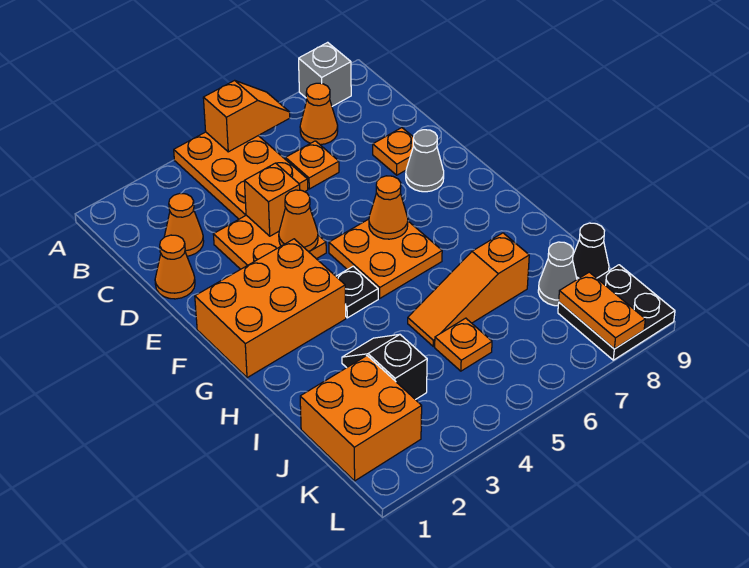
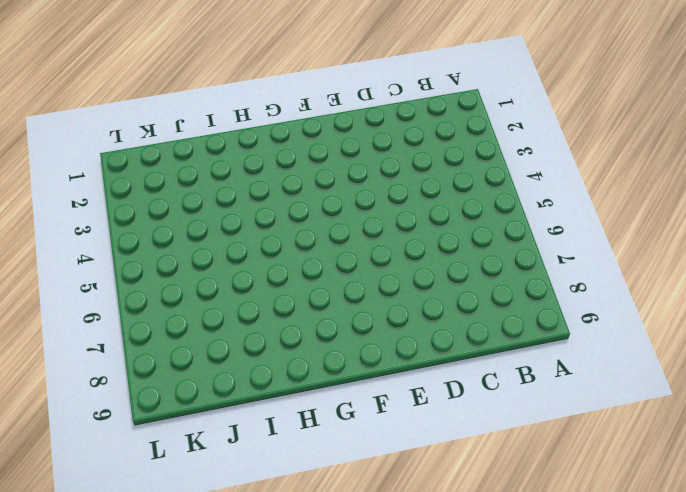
none -> orange 2x3 plate [174,132,308,219]
none -> grey 1x1 brick [299,42,351,106]
none -> orange 1x1 cone [300,83,338,145]

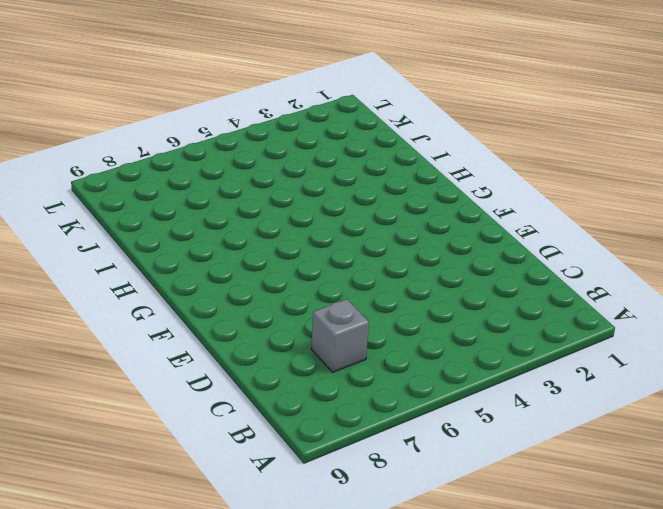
grey 1x1 brick [311,299,369,372] -> grey 1x1 brick moved to [299,42,351,106]
none -> orange 2x3 plate [174,132,308,219]
none -> orange 1x1 cone [300,83,338,145]
none -> orange 1x1 cone [164,194,204,256]

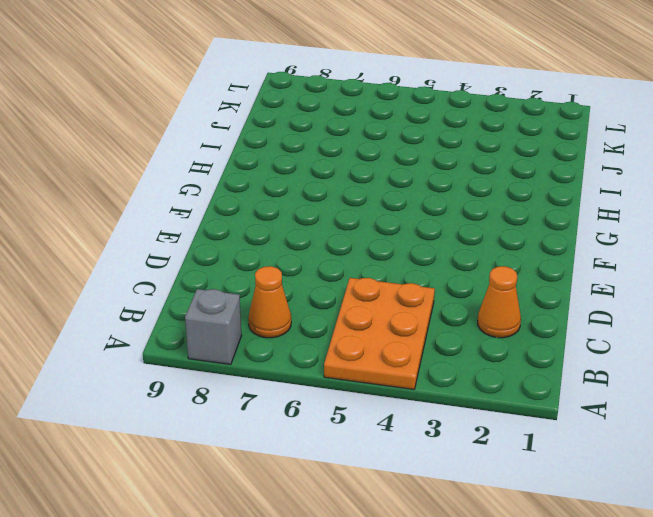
none -> orange 1x1 plate [286,141,339,189]
none -> orange 1x1 cone [155,235,195,299]
none -> orange 2x2 plate [213,215,326,269]

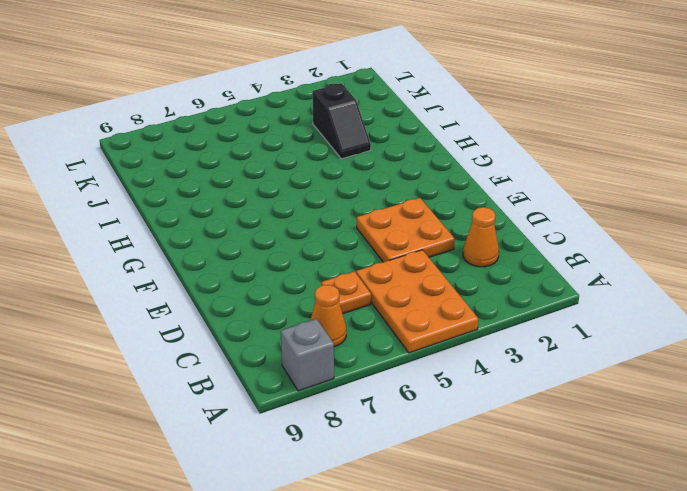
none -> orange 1x1 cone [155,235,195,299]
none -> orange 1x1 plate [373,128,414,175]
none -> grey 1x1 cone [406,130,444,192]

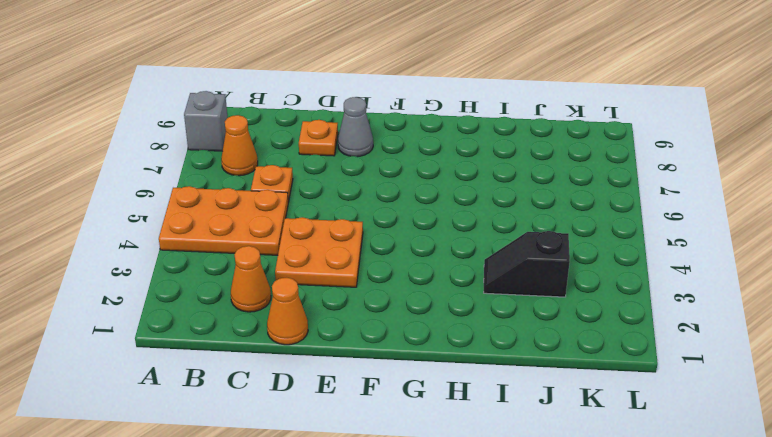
none -> orange 2x3 brick [195,239,346,378]
none -> orange 2x2 plate [329,219,442,298]
none -> black 1x1 plate [336,266,378,318]

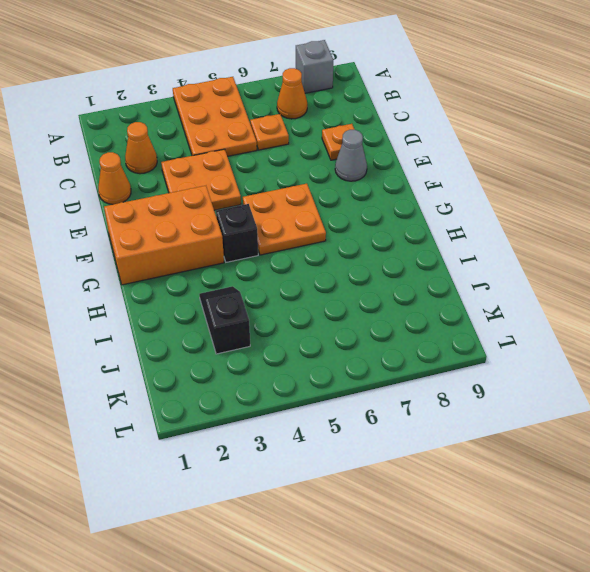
black 1x1 brick [216,204,258,262] -> black 1x1 plate [336,266,378,318]
none -> orange 1x3 slope [408,233,529,347]
none -> orange 2x2 brick [300,356,422,481]
none -> orange 1x1 plate [435,318,492,371]

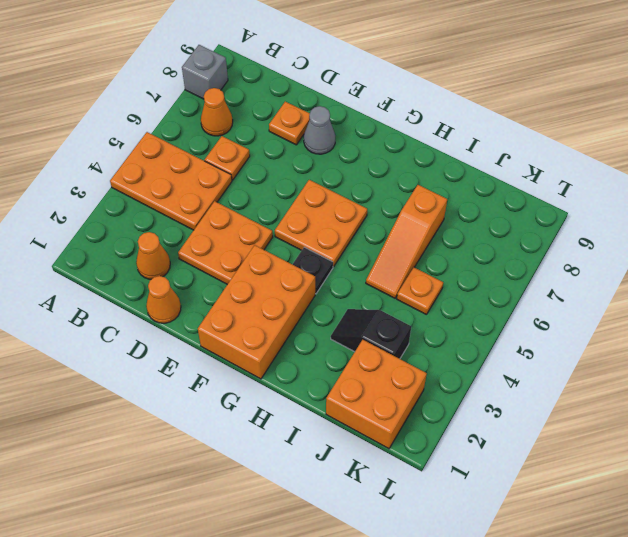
none -> grey 1x1 cone [538,242,577,306]
none -> black 1x1 cone [573,223,609,279]
none -> black 2x2 plate [558,265,675,360]

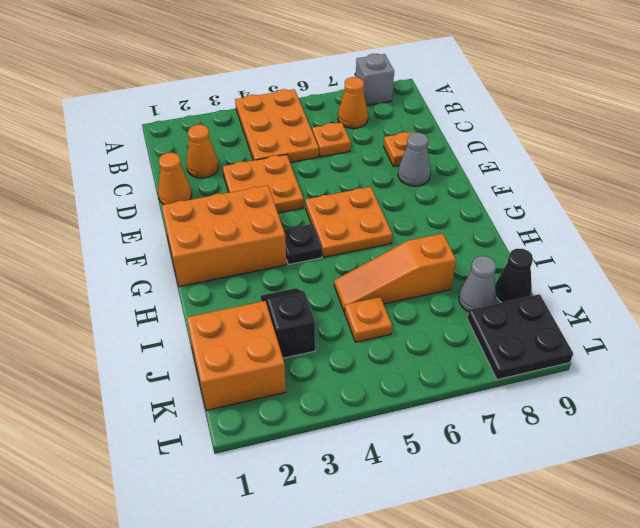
none -> orange 1x2 slope [203,80,290,152]
none -> orange 1x1 brick [244,163,300,236]
none -> orange 1x1 cone [279,190,318,251]

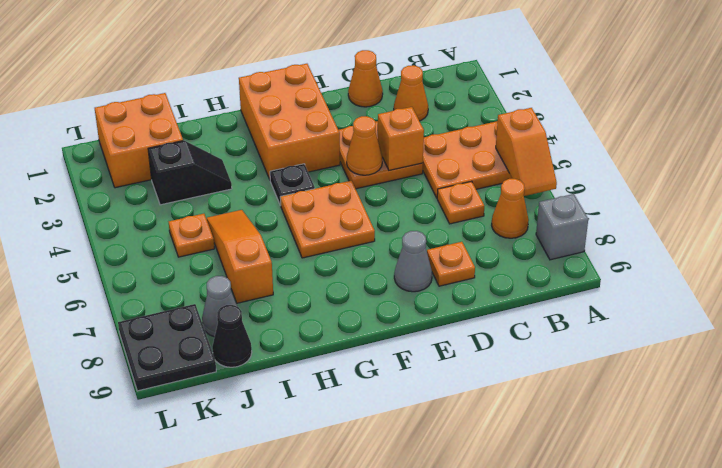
none -> orange 1x1 cone [369,176,408,239]
none -> orange 1x2 plate [559,272,645,349]

